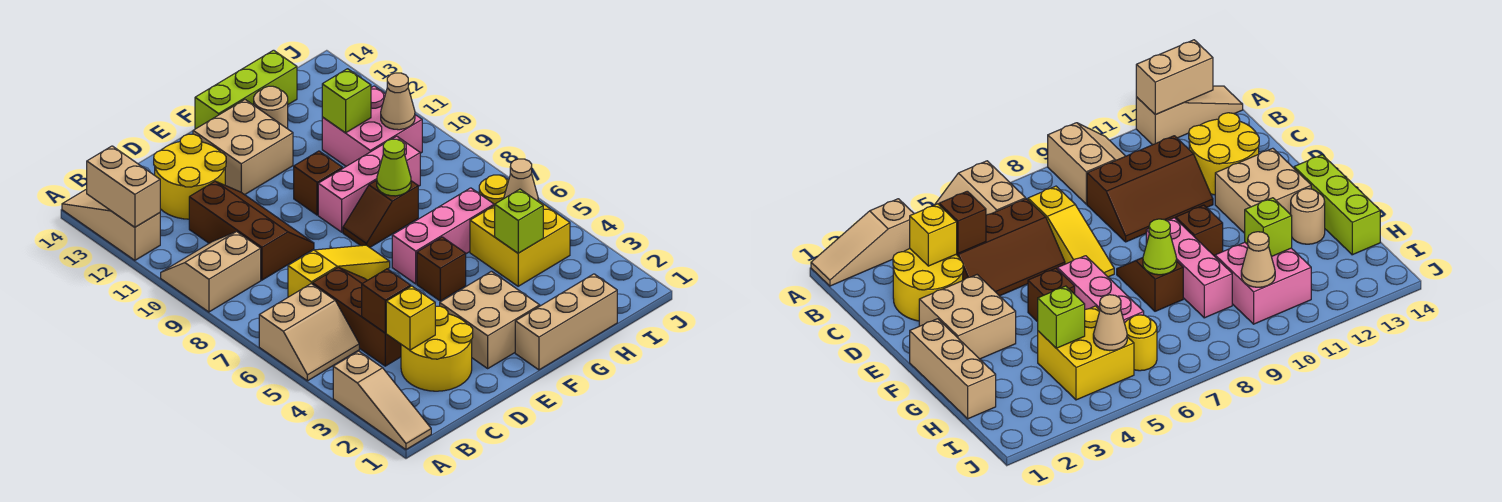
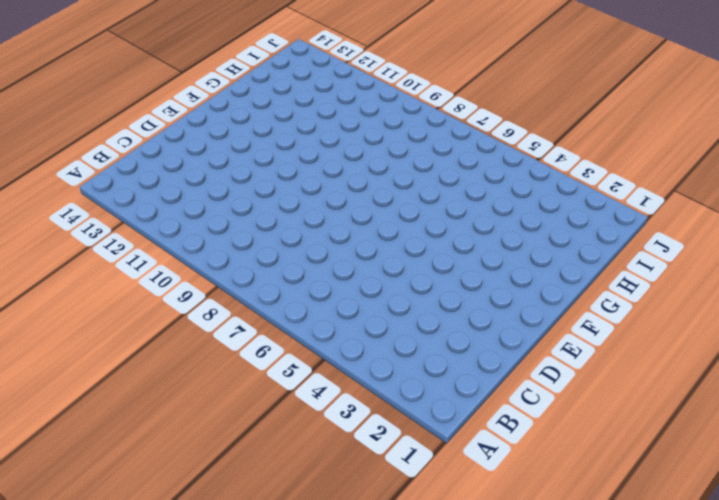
none -> tan 1x3 slope [333,351,431,450]
none -> tan 2x2 slope [259,284,359,381]
none -> tan 2x2 slope [161,232,261,312]
none -> tan 1x3 slope [62,189,160,260]

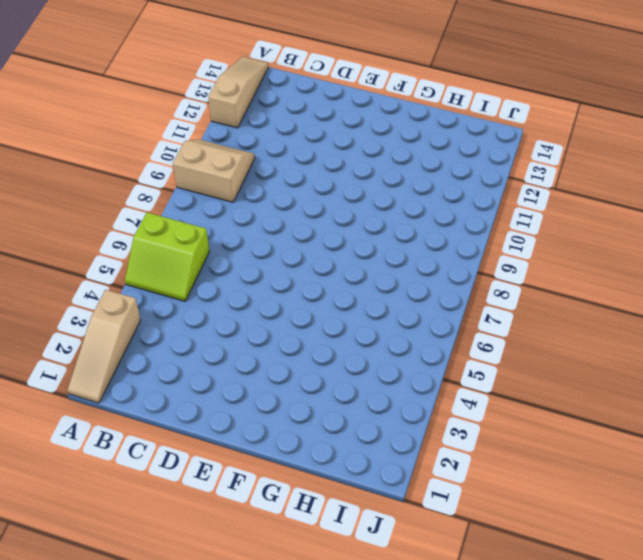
lime 2x2 slope [125,212,209,301] -> tan 2x2 slope [259,284,359,381]
none -> yellow 2x2 round brick [401,306,473,391]
none -> brown 2x3 slope [312,267,401,366]
none -> yellow 1x3 slope [288,245,390,297]
none -> brown 2x3 slope [189,181,314,280]

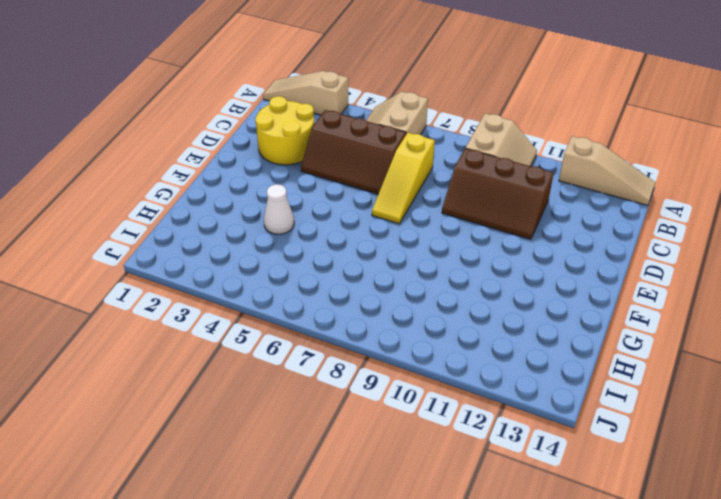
white 1x1 cone [264,184,294,234] -> none
none -> yellow 2x2 round brick [154,134,226,219]
none -> tan 2x2 brick [440,271,540,368]
none -> tan 2x2 brick [193,100,293,195]
none -> tan 1x3 brick [515,274,617,370]

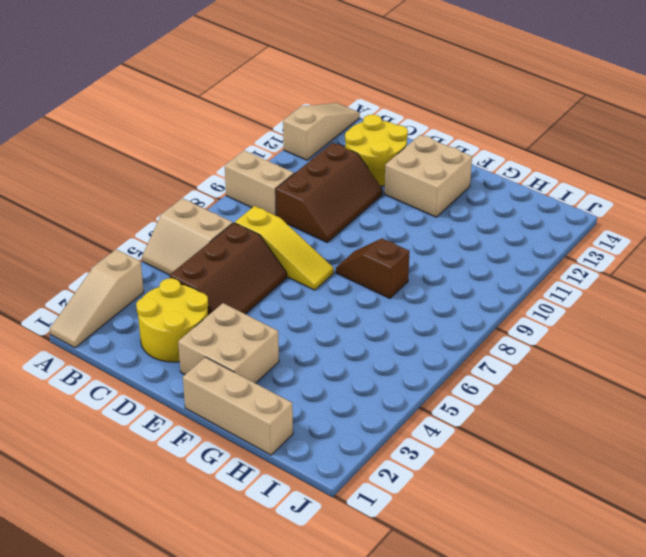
none -> brown 1x1 brick [417,237,466,301]
none -> pink 1x3 brick [392,188,494,284]
none -> pink 1x3 brick [318,136,420,232]
none -> brown 1x1 brick [294,151,342,215]

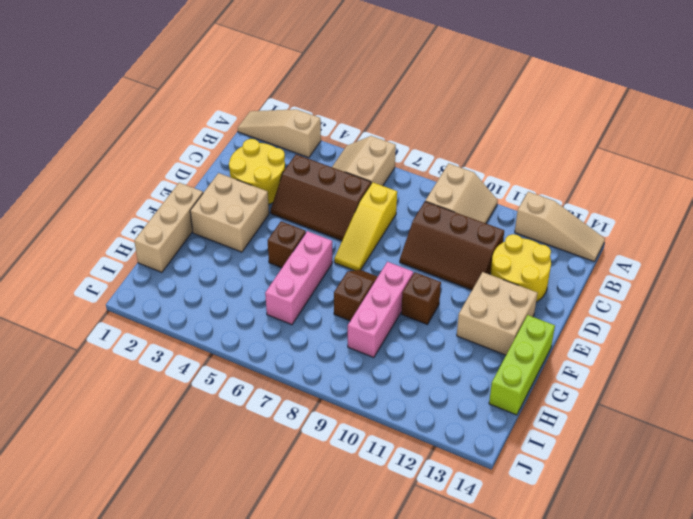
none -> tan 1x1 round brick [254,86,288,129]
none -> yellow 2x2 brick [470,201,570,286]
none -> pink 2x2 brick [322,86,422,166]
none -> yellow 1x1 round brick [479,175,509,205]

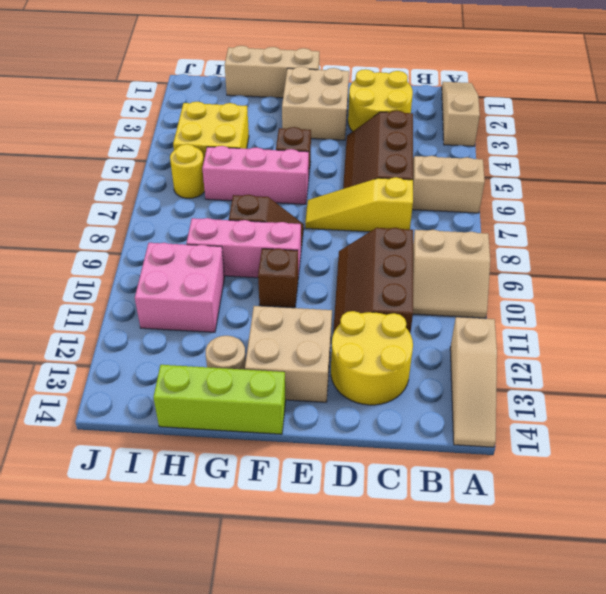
none -> tan 1x2 brick [87,146,160,227]
none -> yellow 1x1 brick [386,286,435,350]
none -> brown 1x1 brick [362,269,411,333]
none -> lime 1x1 cone [377,139,411,196]

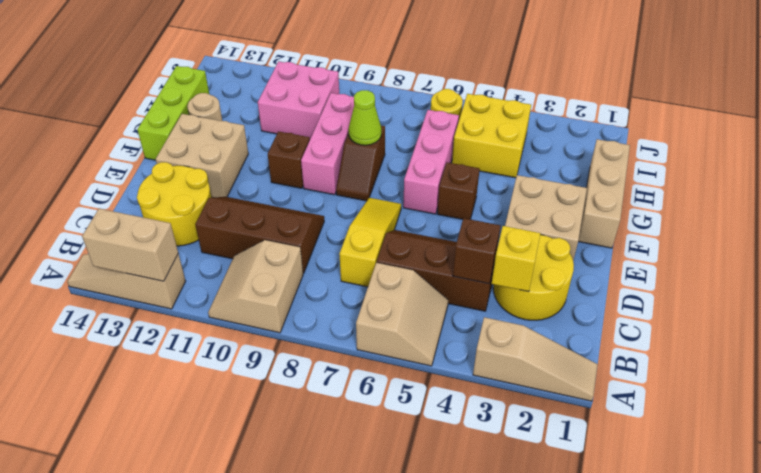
none -> lime 1x1 brick [494,189,543,253]
none -> lime 1x1 brick [322,69,371,133]
none -> tan 1x1 cone [504,159,538,201]
none -> tan 1x1 cone [381,73,415,130]

